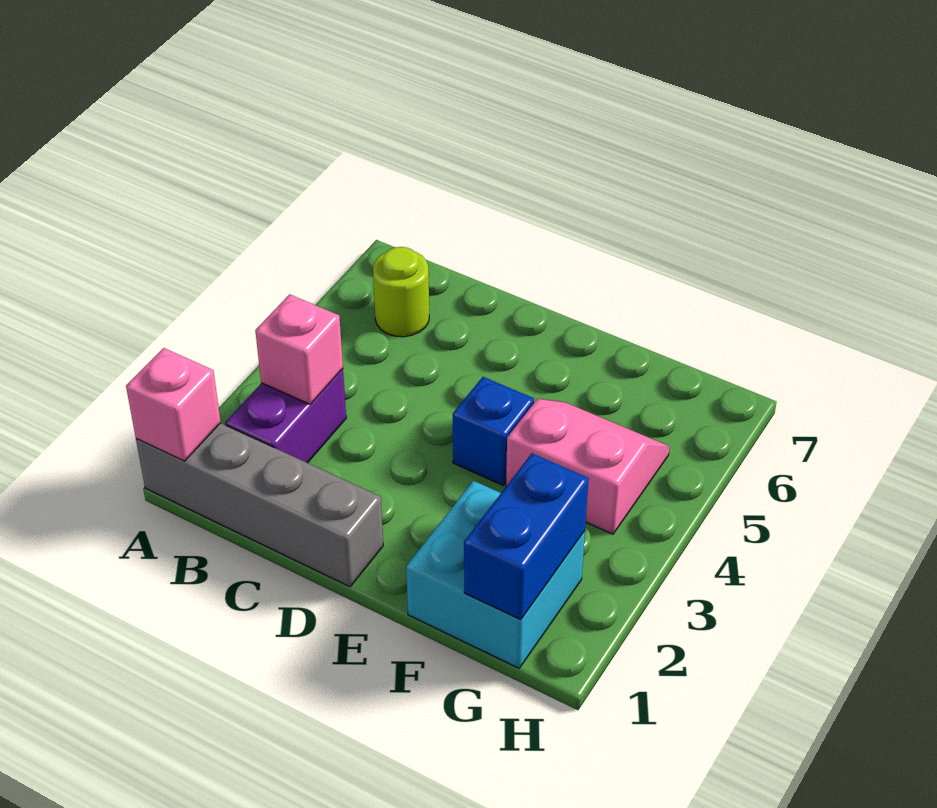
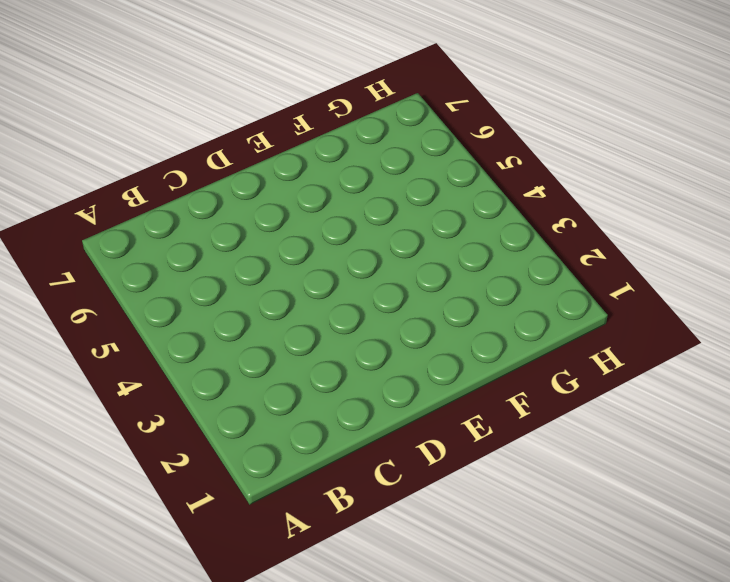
none -> grey 1x4 brick [136,423,383,587]
none -> purple 1x2 brick [225,369,346,463]

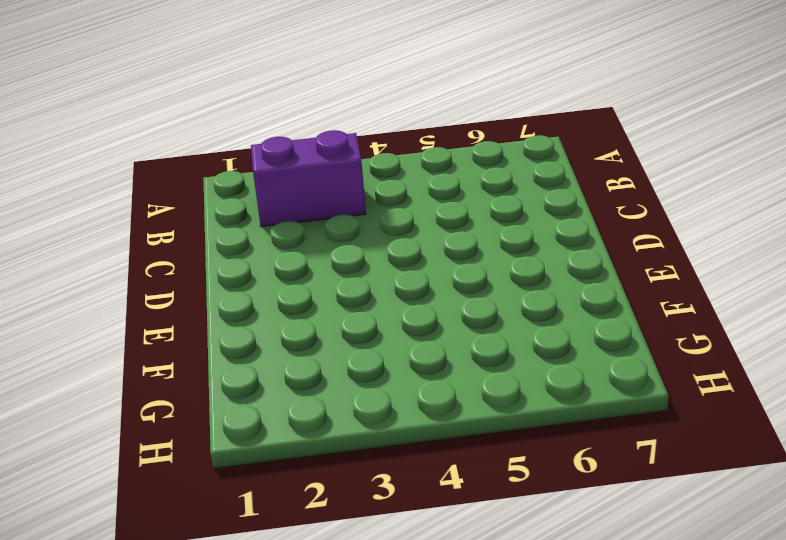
none -> grey 1x4 brick [136,423,383,587]
none -> lime 1x1 round brick [373,247,429,337]

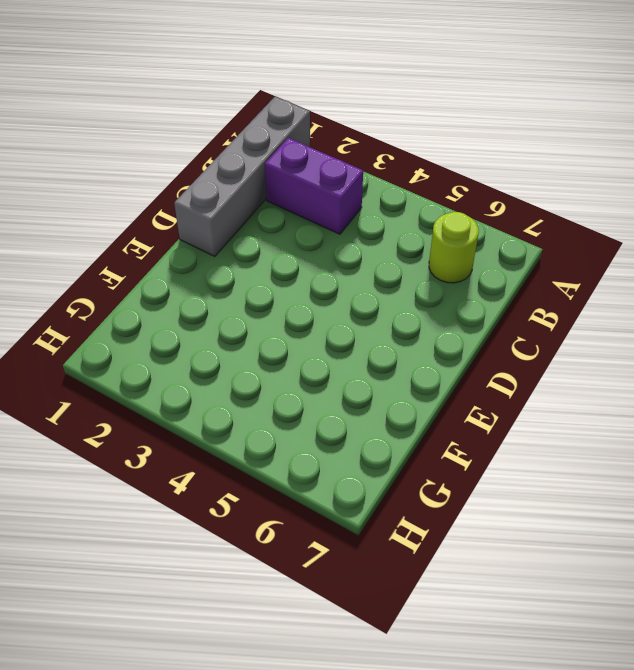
none -> blue 1x1 brick [453,377,534,485]
none -> cyan 2x2 brick [406,481,585,668]

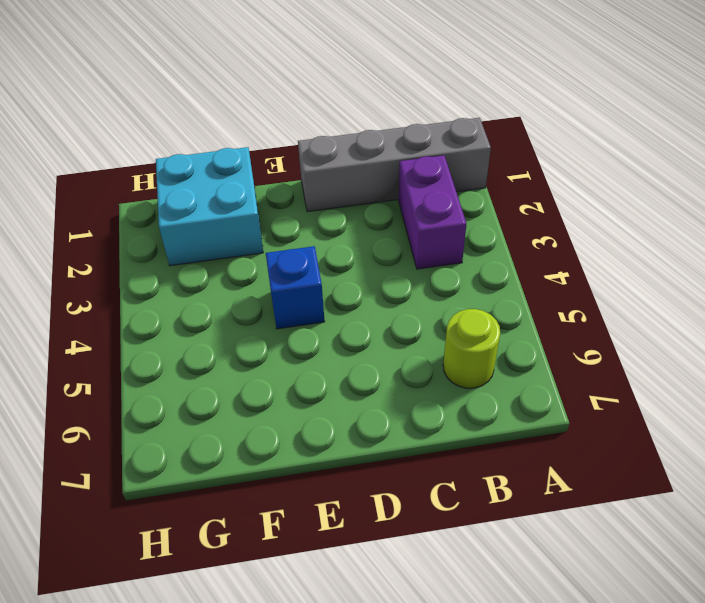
none -> pink 2x2 slope [506,399,669,534]
none -> pink 1x1 brick [126,348,221,461]

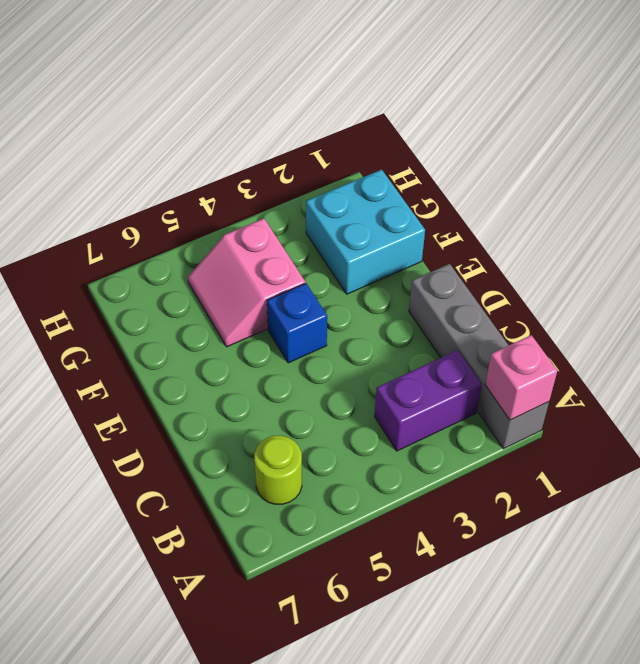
none -> pink 1x1 brick [255,294,343,404]
none -> blue 1x2 brick [464,453,589,620]

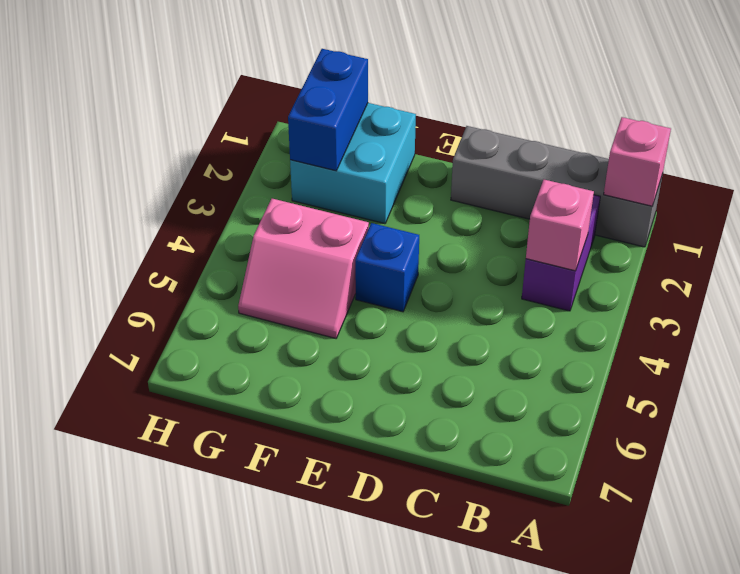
none -> lime 1x1 round brick [373,247,429,337]

